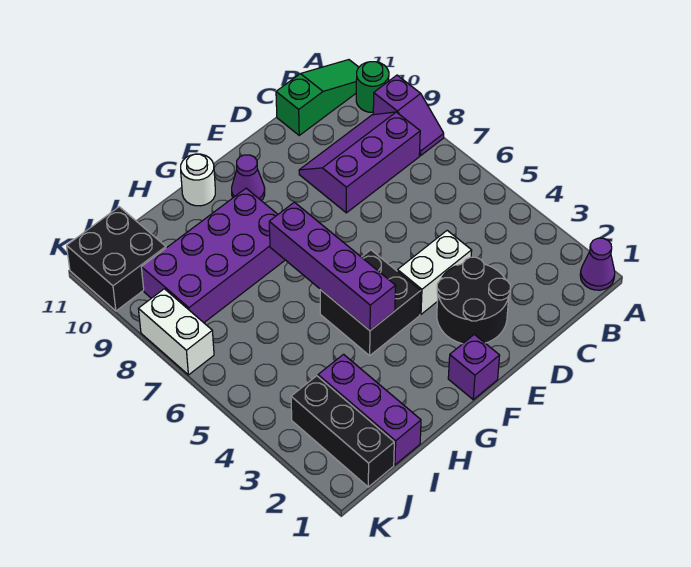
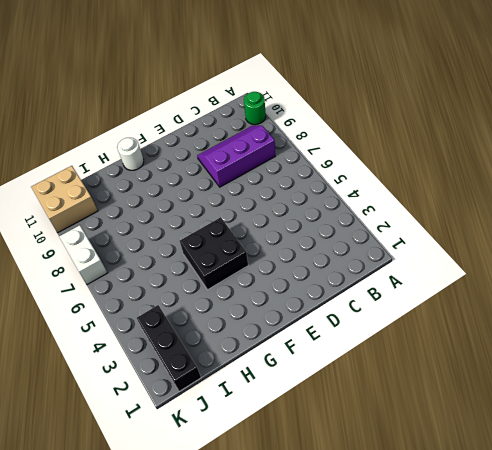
tan 2x2 brick [31,166,98,232] -> black 2x2 brick [67,207,166,311]
none -> purple 1x1 cone [580,238,615,290]
none -> purple 1x2 slope [373,75,444,156]
none -> green 1x3 slope [276,60,359,135]

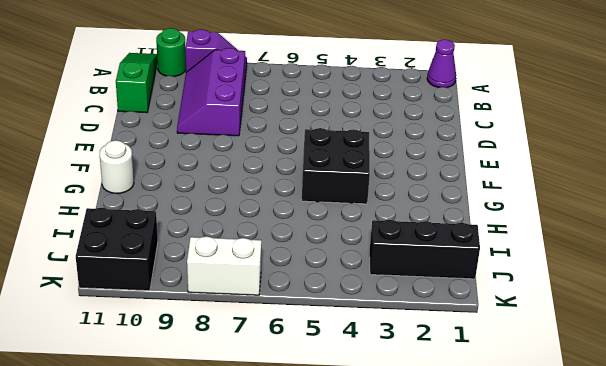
none -> black 2x2 round brick [437,257,510,344]
none -> white 1x2 brick [397,231,472,314]
none -> purple 1x1 brick [448,334,500,400]

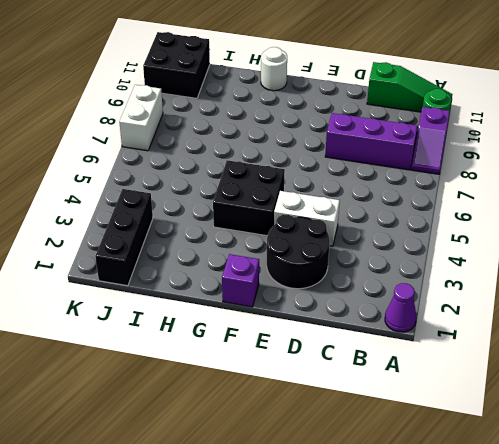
none -> purple 1x1 cone [232,155,265,201]
none -> purple 2x4 brick [141,188,285,323]
none -> purple 1x3 brick [318,354,421,465]

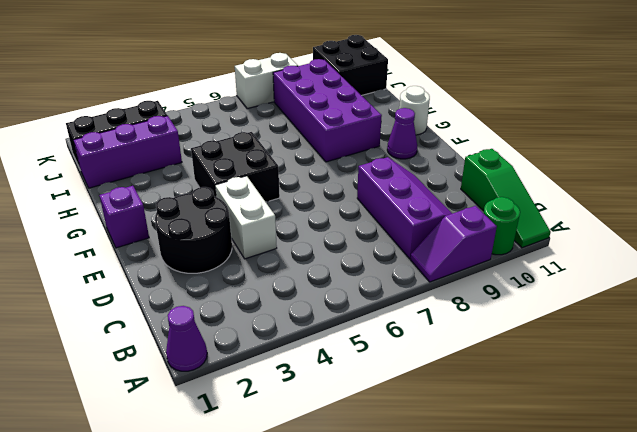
none -> purple 1x4 brick [269,202,396,330]

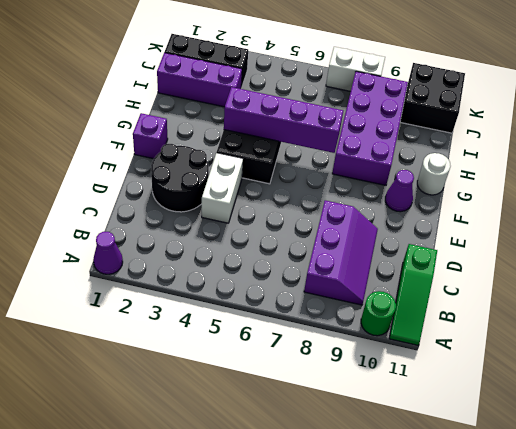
none -> purple 1x2 slope [373,75,444,156]

